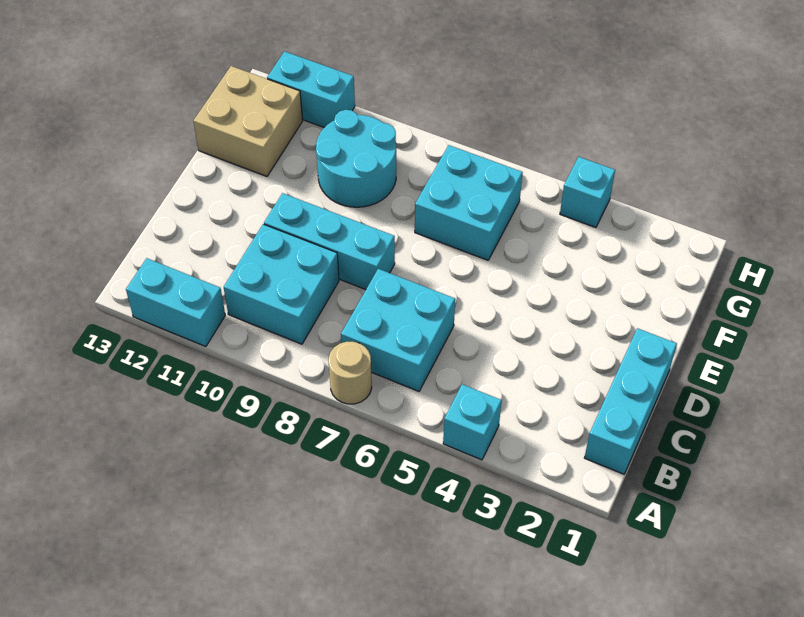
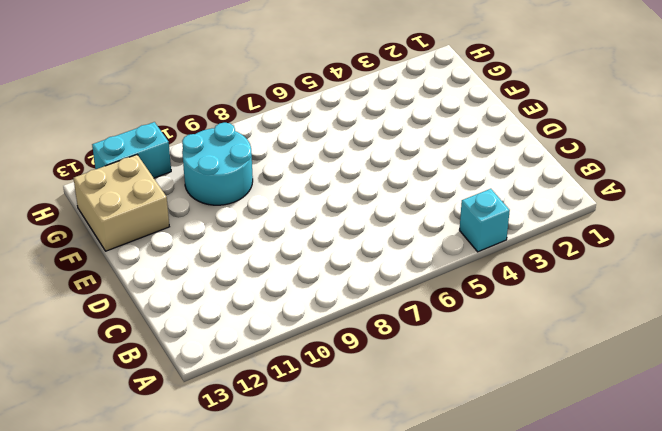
none -> tan 1x1 round brick [329,342,372,404]
none -> cyan 1x2 brick [126,258,225,347]
none -> cyan 1x3 brick [584,328,677,474]

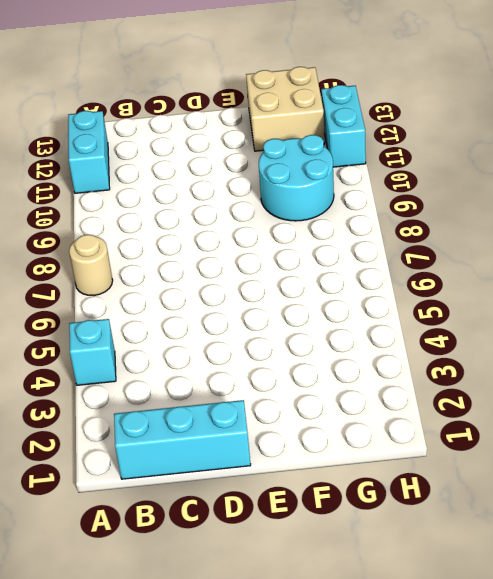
none -> cyan 2x2 brick [341,269,455,391]
none -> cyan 2x2 brick [224,224,339,344]
none -> cyan 1x3 brick [264,193,395,290]

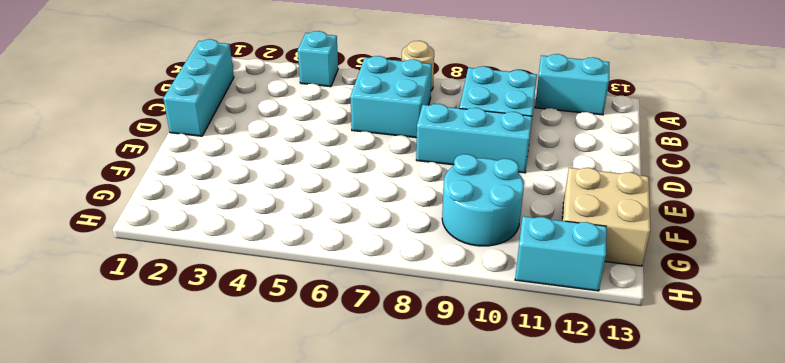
none -> cyan 2x2 brick [415,145,523,260]
none -> cyan 1x1 brick [560,157,615,228]

